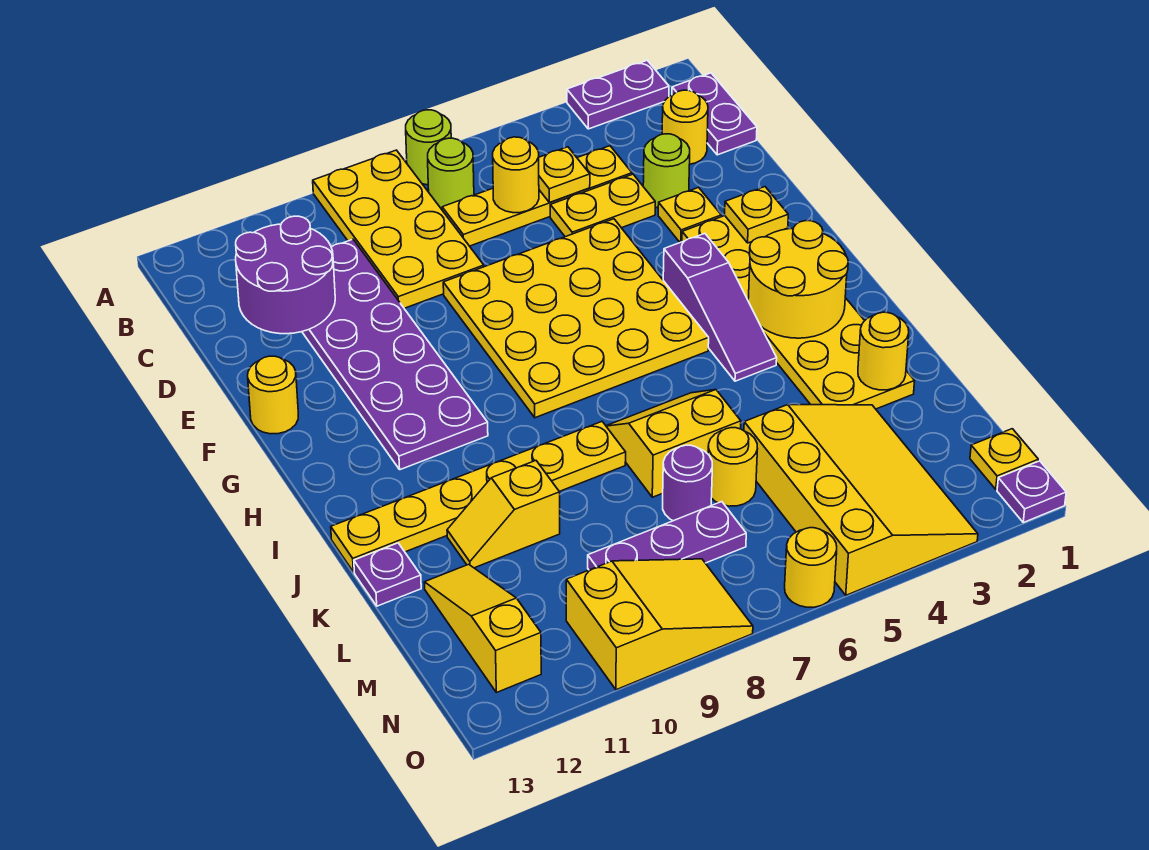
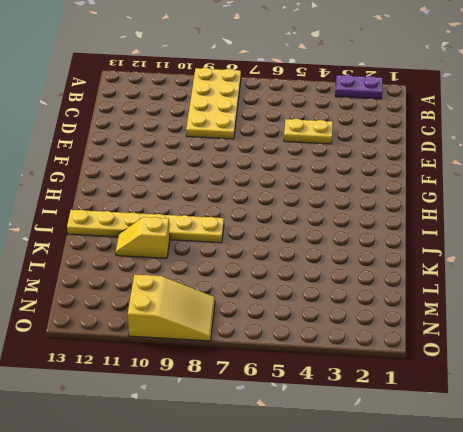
none -> lime 1x1 round brick [406,110,451,185]
none -> purple 1x2 plate [672,73,757,155]
none -> lime 1x1 round brick [428,138,474,209]
none -> yellow 1x1 round brick [662,90,708,164]

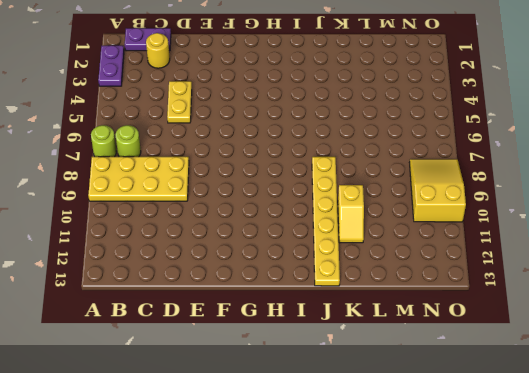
none -> yellow 1x4 plate [442,146,632,246]
none -> purple 2x6 plate [302,239,488,470]
none -> lime 1x1 round brick [643,134,690,208]
none -> yellow 1x1 plate [658,188,721,242]

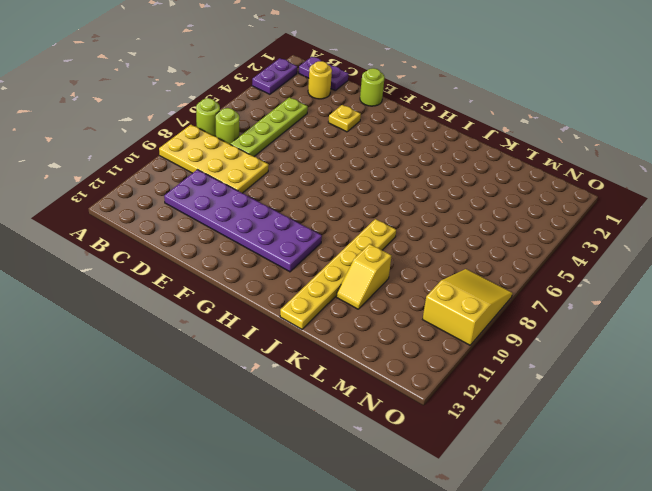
lime 1x4 plate [230,97,308,156] -> yellow 1x4 plate [442,146,632,246]
lime 1x1 round brick [360,68,385,106] -> lime 1x1 round brick moved to [643,134,690,208]
none -> yellow 1x2 plate [550,174,655,237]
none -> yellow 4x4 plate [443,219,709,418]
none -> yellow 2x6 plate [682,216,915,409]
none -> yellow 1x1 round brick [248,356,298,434]

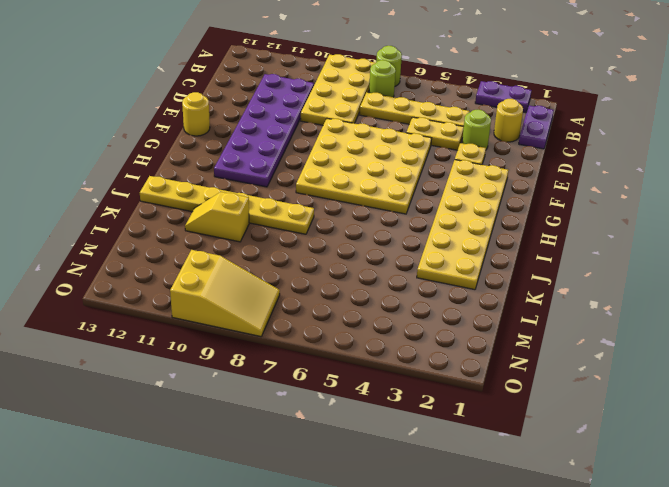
none -> purple 1x3 slope [663,233,777,381]
none -> yellow 2x2 slope [606,390,741,497]
none -> purple 1x1 plate [354,543,421,606]
none -> yellow 3x4 slope [744,405,978,595]

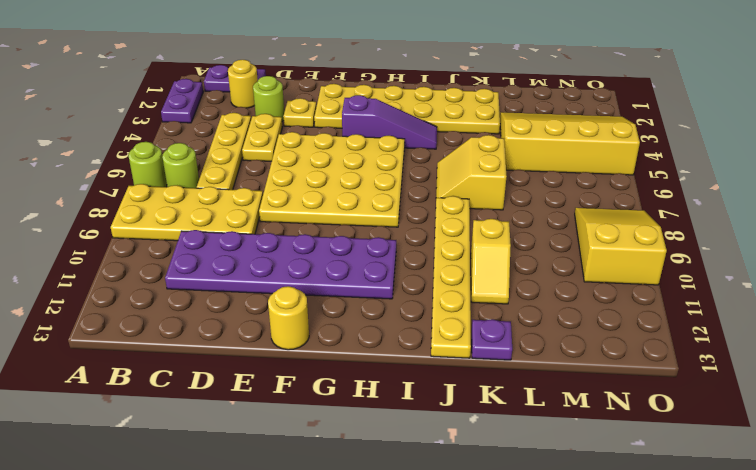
none -> yellow 1x1 round brick [708,428,758,506]
none -> purple 1x1 round brick [663,445,712,521]
none -> yellow 1x3 slope [424,564,541,693]
none -> purple 1x3 plate [588,502,746,570]

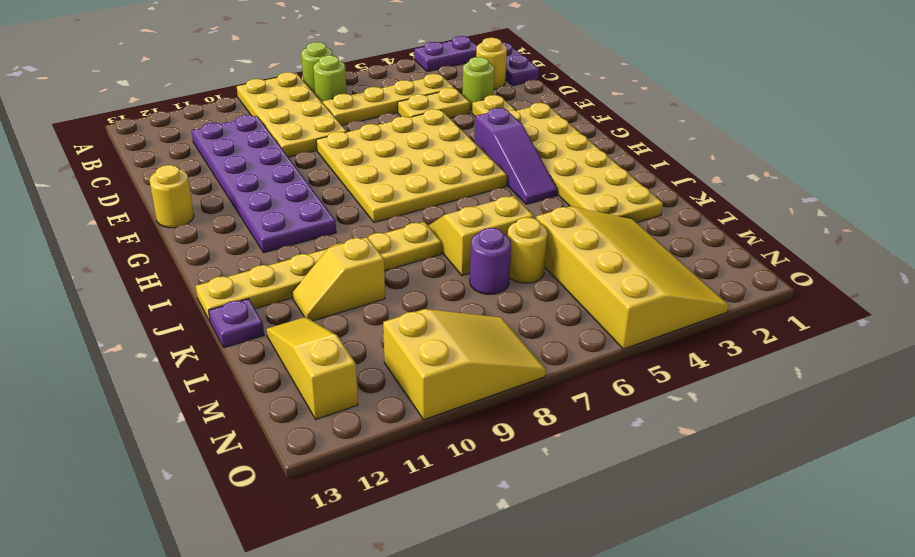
none -> purple 1x3 plate [588,502,746,570]
none -> yellow 1x1 plate [970,429,1038,489]
none -> purple 1x1 plate [997,461,1066,523]
none -> yellow 1x1 round brick [785,528,837,607]

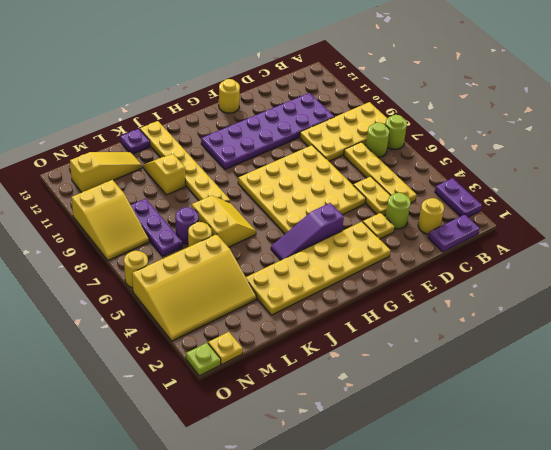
lime 1x1 plate [186,343,221,376] -> purple 1x1 plate [997,461,1066,523]
none -> yellow 1x1 plate [539,147,590,202]
none -> yellow 1x1 round brick [493,137,539,213]
none -> purple 2x2 round brick [236,216,335,334]
none -> yellow 1x1 plate [725,187,788,243]

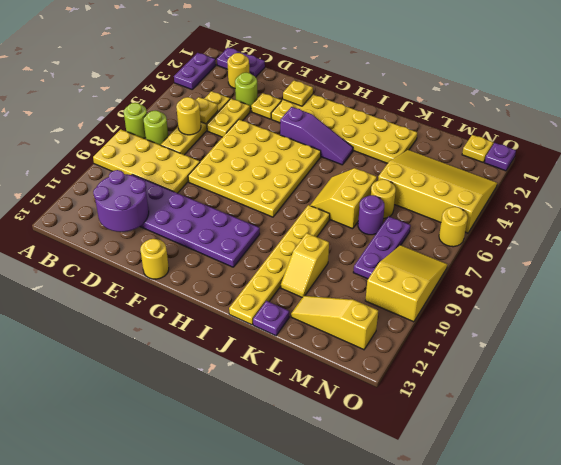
none -> yellow 2x2 round brick [748,221,848,338]
none -> yellow 1x1 round brick [858,312,909,390]

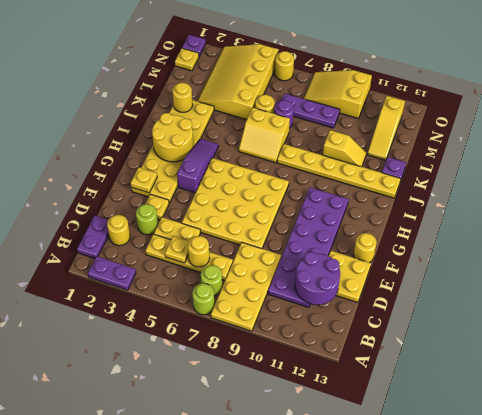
yellow 2x2 plate [329,251,371,303] -> none

